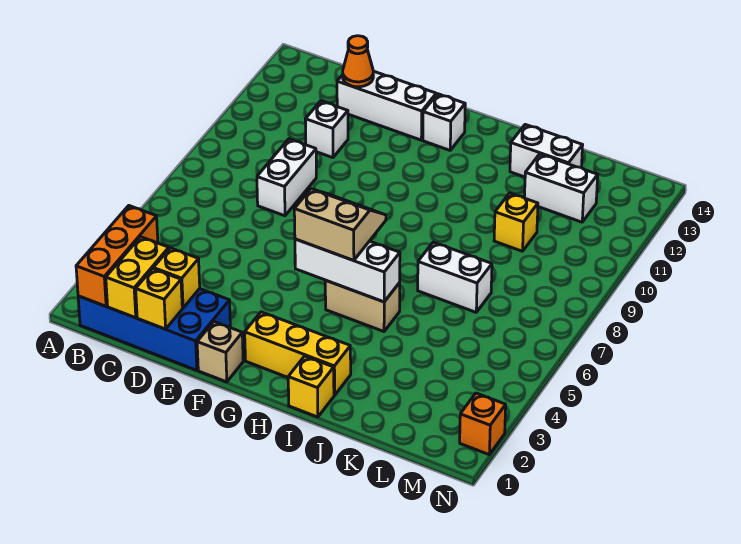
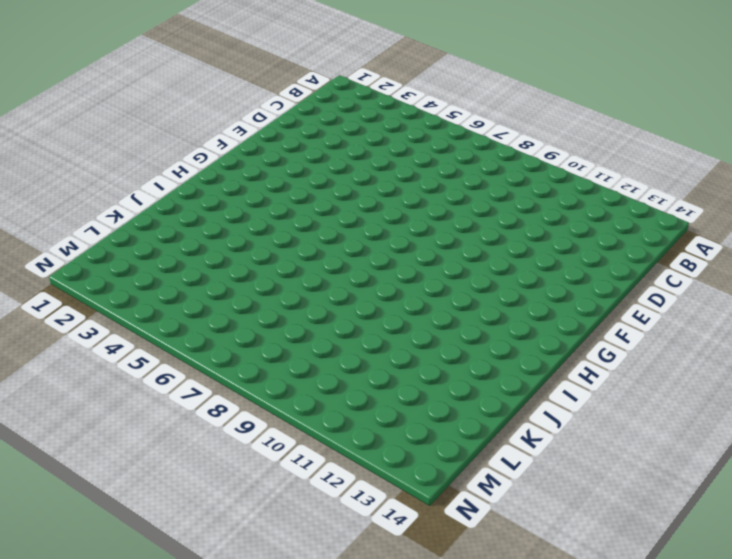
none -> blue 2x4 brick [78,289,230,370]
none -> white 1x2 brick [257,139,316,216]
none -> white 1x1 brick [305,101,348,158]

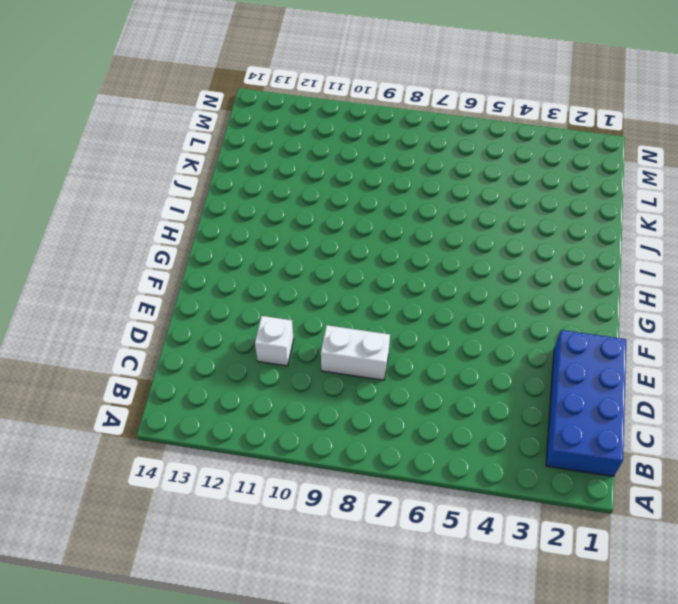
none -> white 1x3 brick [337,71,436,140]
none -> tan 1x1 brick [197,322,243,382]
none -> yellow 1x3 brick [245,312,351,395]

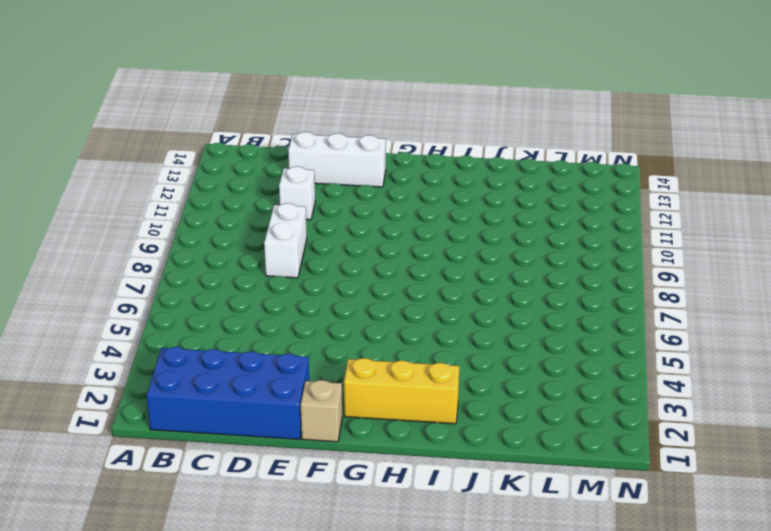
none -> white 1x1 brick [423,94,465,150]
none -> tan 1x2 brick [325,280,400,331]
none -> yellow 1x1 brick [288,356,334,417]

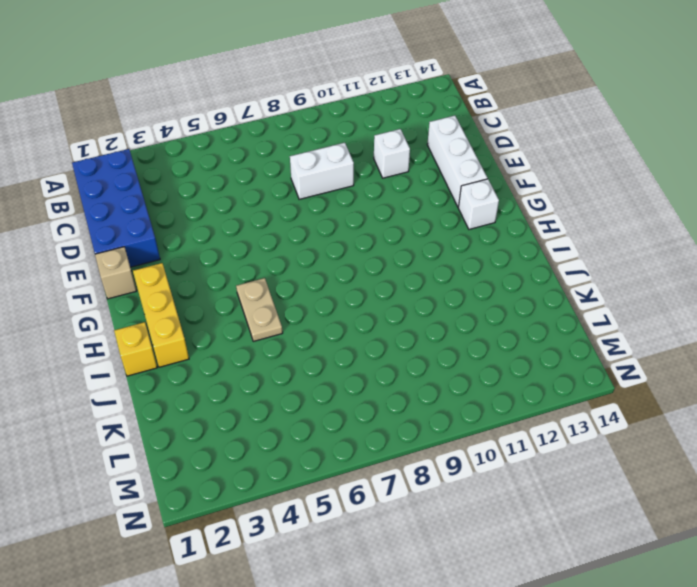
tan 1x2 plate [236,278,283,341] -> tan 1x2 brick [325,280,400,331]
none -> white 1x2 brick [418,242,492,312]
none -> white 1x2 brick [510,125,583,177]
none -> yellow 1x1 brick [494,193,538,251]

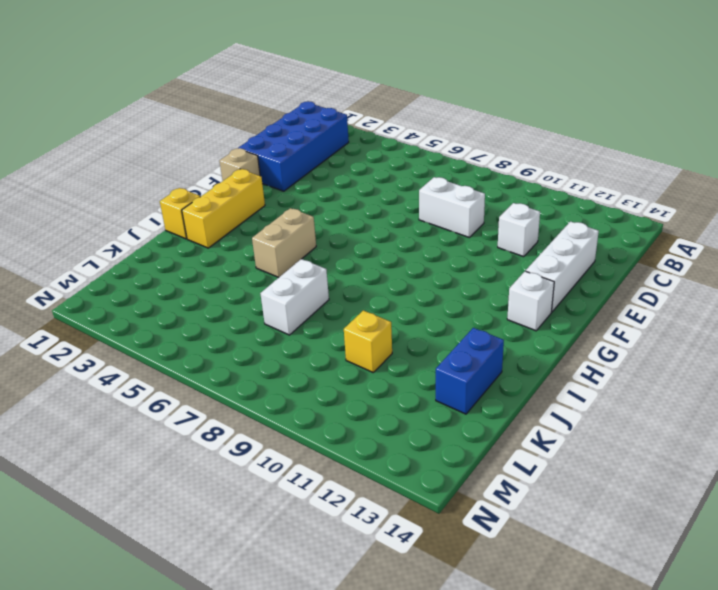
blue 1x2 brick [436,328,504,414] -> white 1x2 brick [510,125,583,177]
none -> white 1x2 brick [524,154,598,222]
none -> orange 1x1 brick [460,393,506,454]
none -> orange 1x3 brick [76,206,158,306]

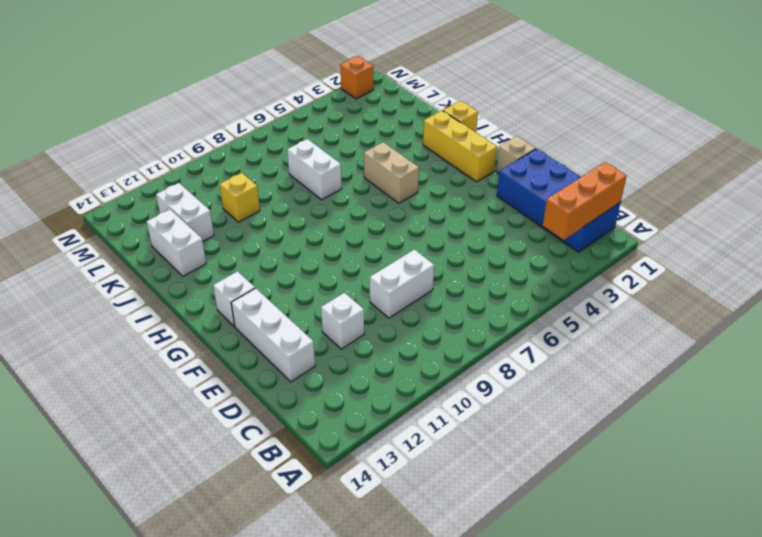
none -> yellow 1x2 brick [106,237,169,318]
none -> yellow 1x1 brick [136,269,182,329]
none -> yellow 1x1 brick [153,248,200,308]

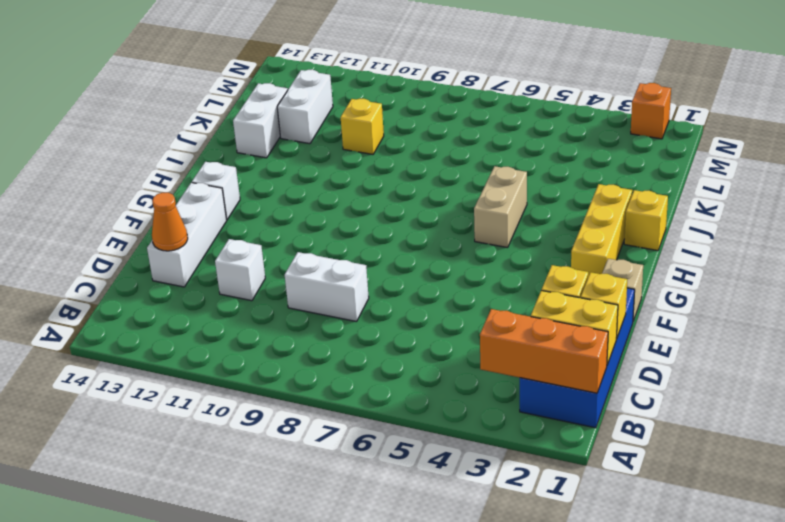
none -> white 1x2 brick [418,242,492,312]
none -> white 1x3 brick [295,239,400,302]
none -> tan 2x2 slope [294,189,386,261]

